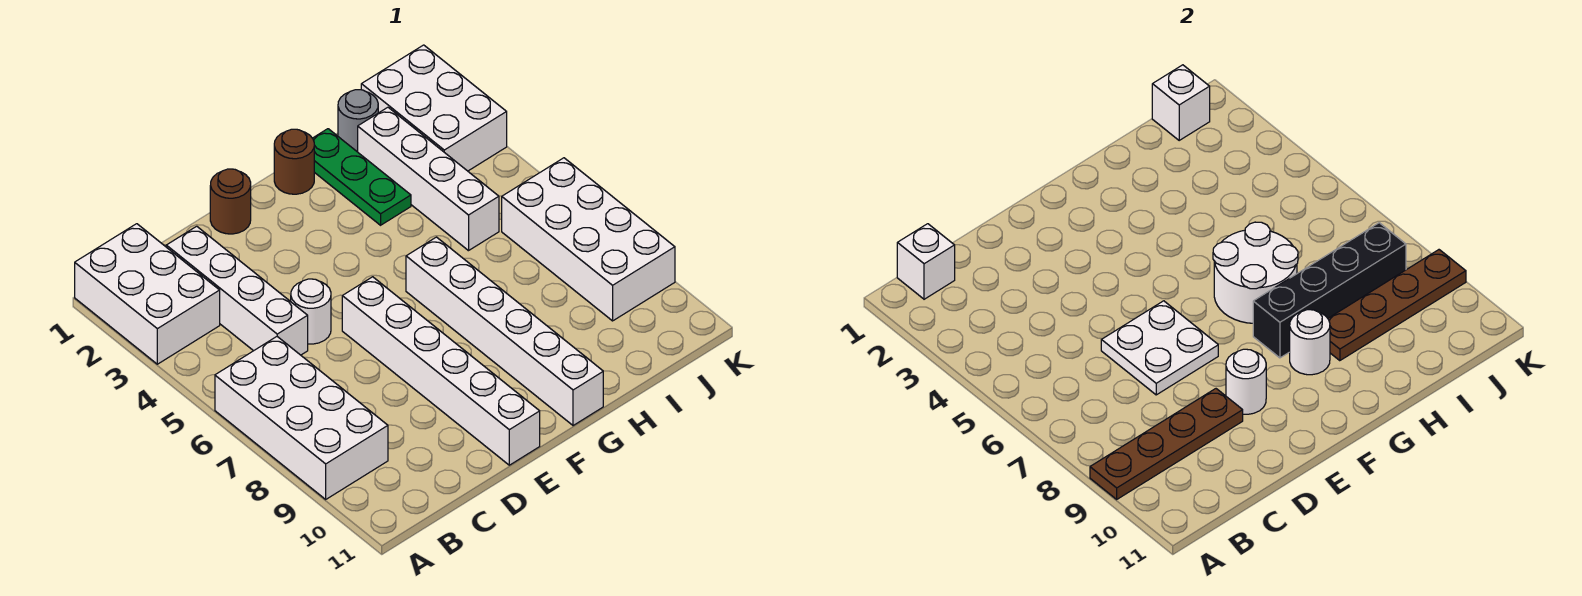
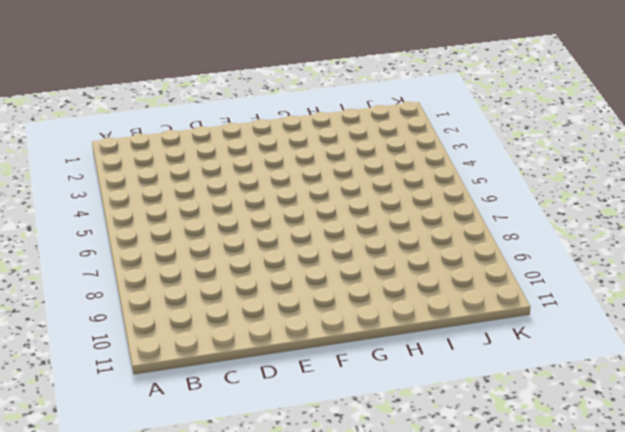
none -> white 2x3 brick [75,224,220,364]
none -> white 2x4 brick [215,337,388,499]
none -> white 1x4 brick [166,226,308,355]

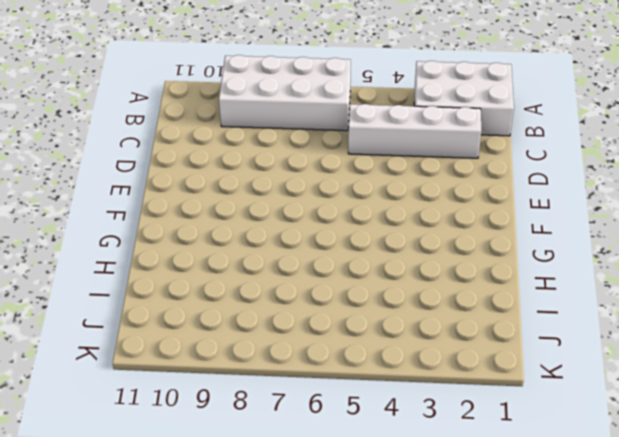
none -> white 1x1 round brick [291,279,331,344]
none -> brown 1x1 round brick [210,169,251,234]
none -> white 1x6 brick [342,277,540,465]

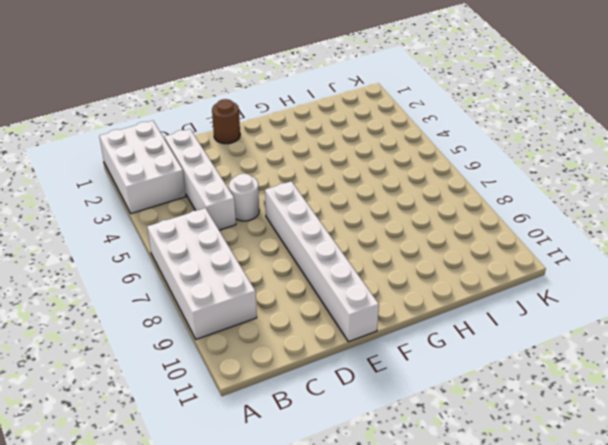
none -> brown 1x1 round brick [274,129,314,194]
none -> white 1x6 brick [406,237,603,426]
none -> green 1x3 plate [313,129,411,225]

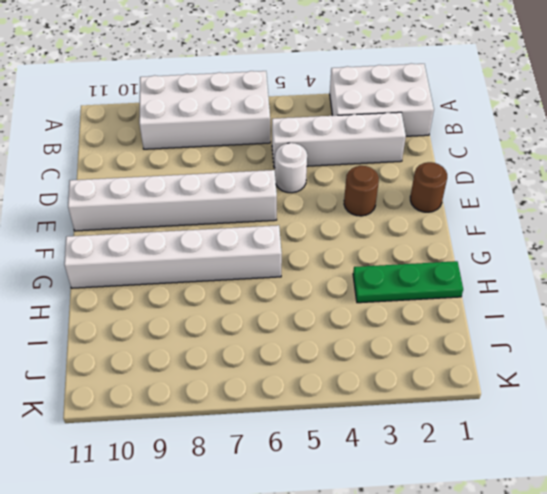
brown 1x1 round brick [344,166,379,216] -> brown 1x1 round brick moved to [274,129,314,194]
none -> grey 1x1 round brick [338,90,378,152]
none -> white 1x4 brick [358,107,499,251]
none -> white 2x3 brick [361,45,507,171]

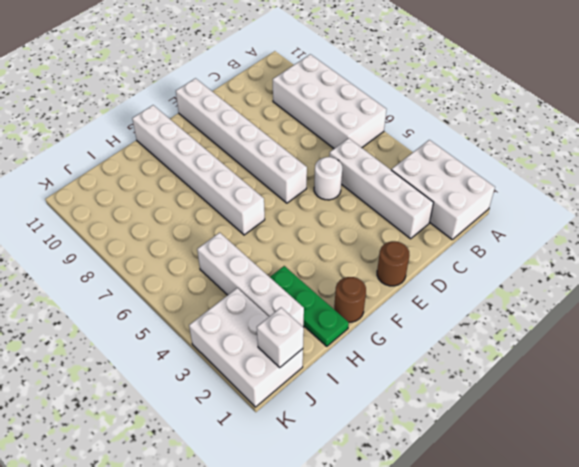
none -> grey 1x1 round brick [338,90,378,152]
none -> white 2x4 brick [502,158,675,321]
none -> brown 1x4 plate [1090,389,1243,499]

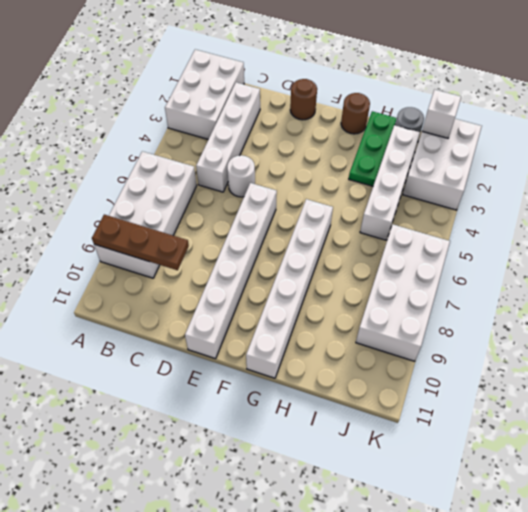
brown 1x3 plate [92,215,189,270] -> brown 1x4 plate [1090,389,1243,499]
none -> white 1x1 brick [897,224,955,299]
none -> white 2x2 plate [1101,301,1218,395]
none -> white 1x1 round brick [1226,349,1266,414]

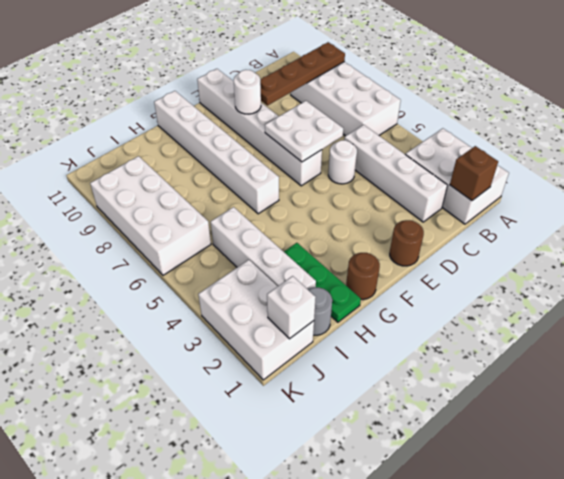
brown 1x1 brick [450,146,498,201] -> white 1x1 brick [897,224,955,299]
none -> white 2x2 round brick [1213,222,1298,323]
none -> black 1x4 brick [1253,223,1406,358]
none -> white 1x1 round brick [1290,310,1330,375]

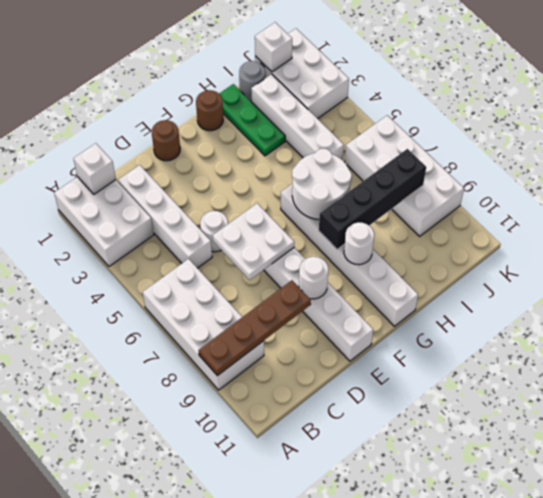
none -> brown 1x4 plate [1328,250,1466,361]

